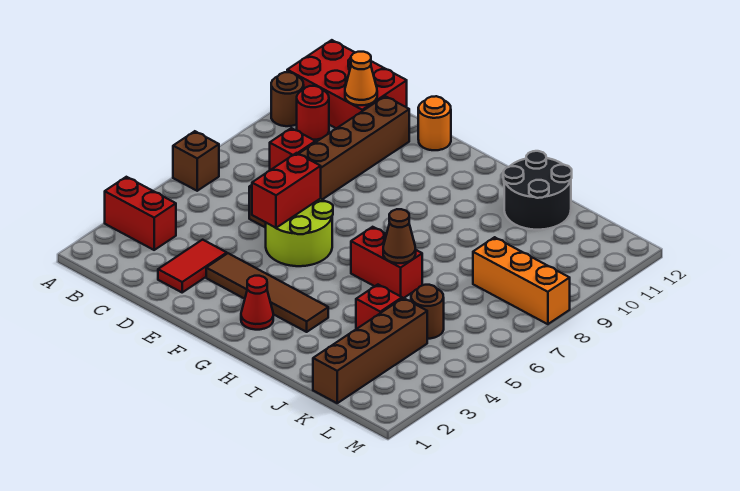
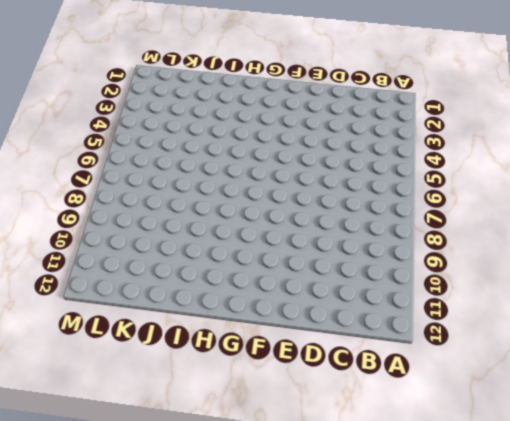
none -> red 1x2 brick [105,177,176,250]
none -> brown 1x1 brick [173,131,219,191]
none -> brown 1x1 round brick [271,72,304,126]

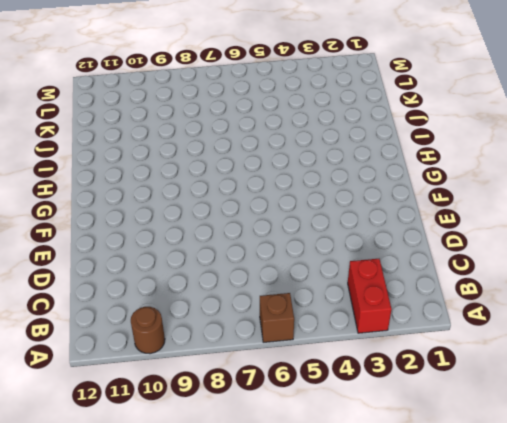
none -> red 2x3 brick [287,40,407,128]
none -> red 1x1 round brick [297,86,329,140]
none -> red 1x1 brick [270,128,315,170]

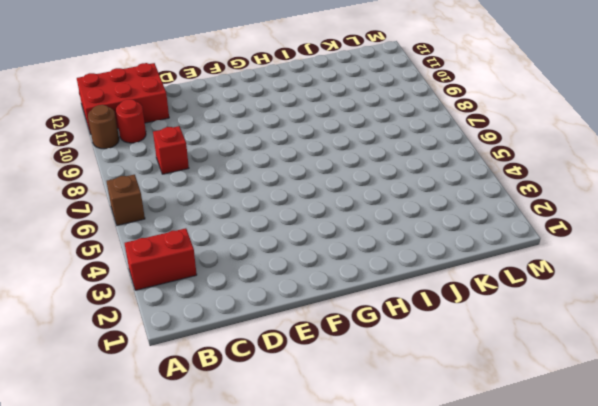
none -> red 1x2 tile [158,240,227,292]
none -> brown 1x6 brick [249,96,409,228]
none -> brown 1x4 tile [206,253,328,332]

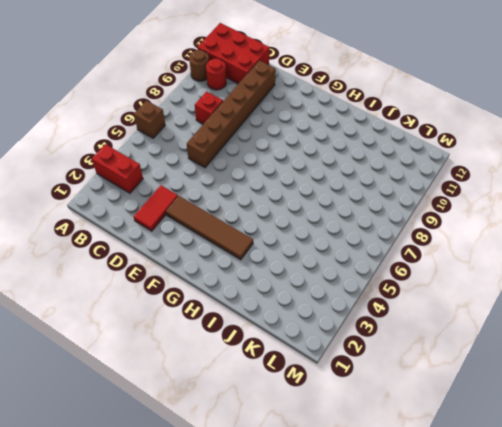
none -> lime 2x2 round brick [266,199,333,266]
none -> orange 1x1 round brick [418,96,451,150]
none -> red 1x1 cone [241,276,273,330]

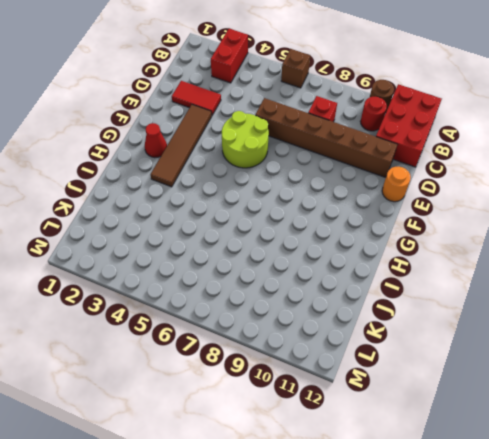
none -> red 1x2 brick [351,227,422,298]
none -> black 2x2 round brick [503,151,572,230]
none -> red 1x1 brick [356,285,402,329]

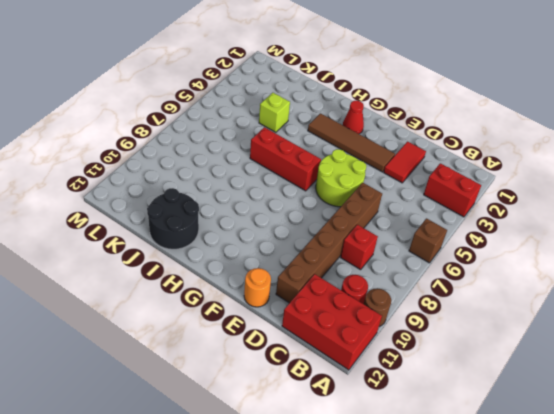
red 1x3 brick [250,127,321,191] -> red 1x2 brick [351,227,422,298]
lime 1x1 brick [259,93,290,132] -> red 1x1 brick [356,285,402,329]
none -> brown 1x4 brick [313,298,427,403]
none -> brown 1x1 round brick [411,285,444,339]
none -> orange 1x3 brick [473,237,570,324]

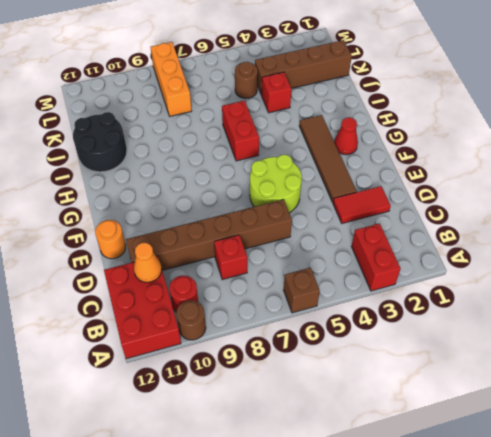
none -> red 1x2 brick [252,153,321,228]
none -> brown 1x1 cone [383,209,416,263]

